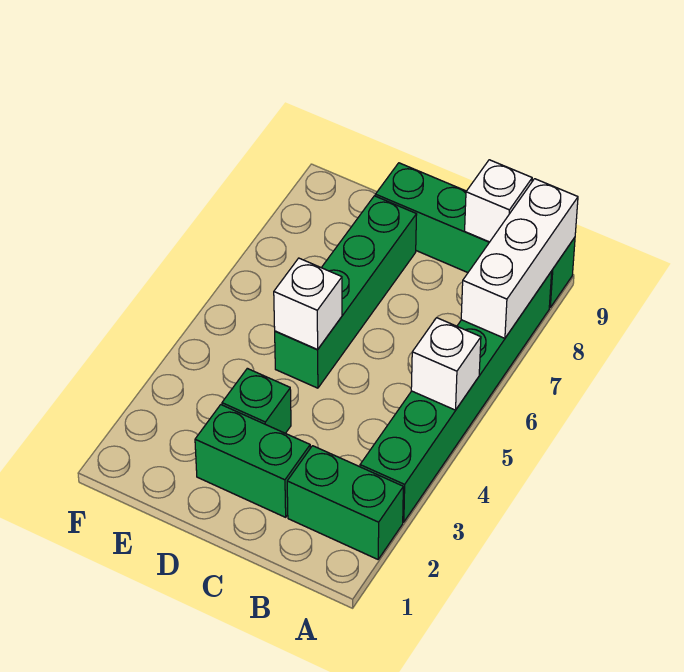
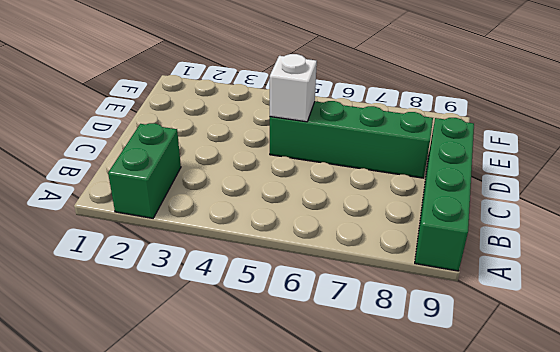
none -> green 1x6 brick [360,271,552,522]
none -> green 1x2 brick [195,405,310,517]

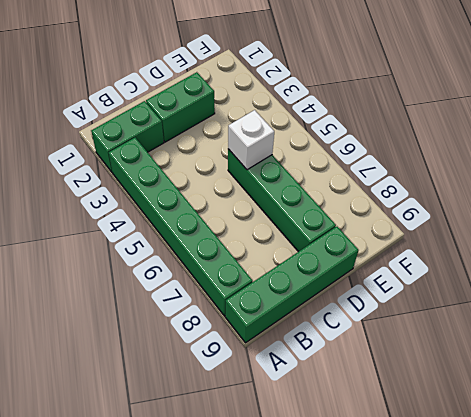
none -> green 1x1 brick [222,368,291,433]
none -> white 1x1 brick [411,318,481,410]

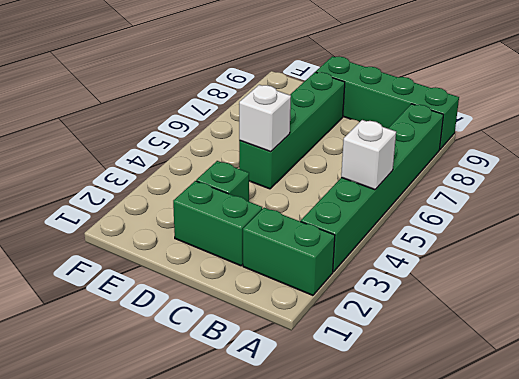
none -> white 1x3 brick [461,179,578,338]
none -> white 1x1 brick [465,160,532,242]

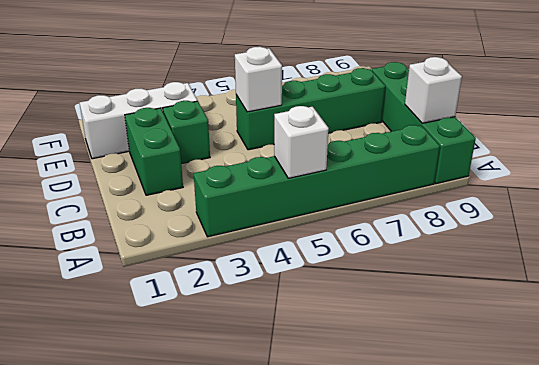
white 1x3 brick [79,82,198,159] -> white 1x3 brick moved to [461,179,578,338]
none -> green 1x2 brick [287,446,403,559]

